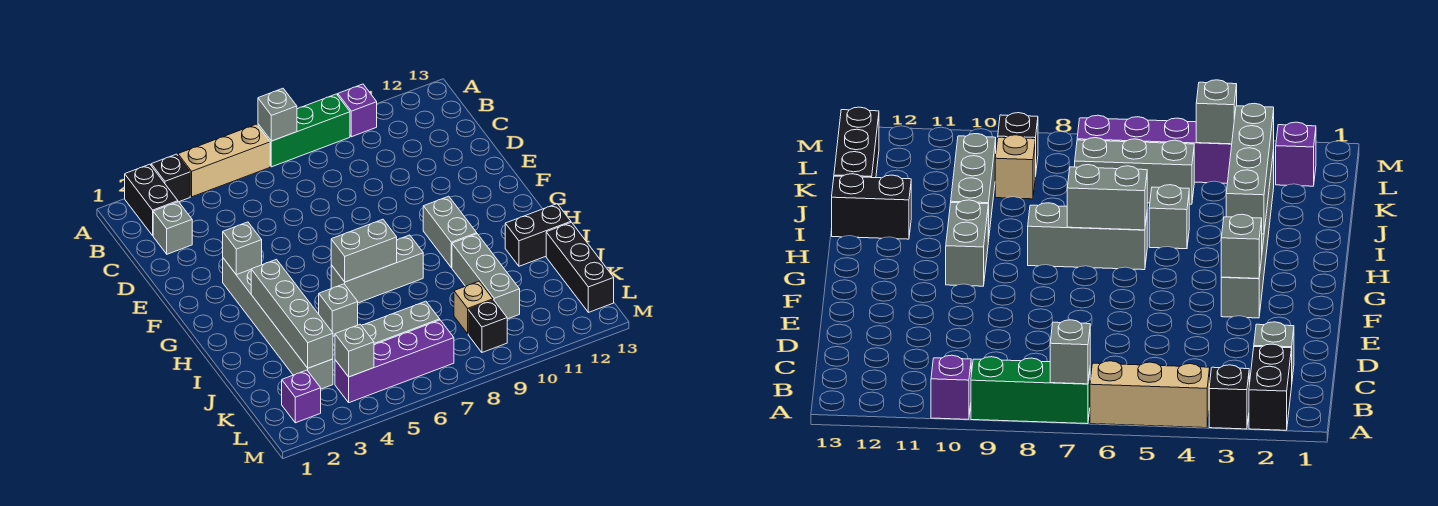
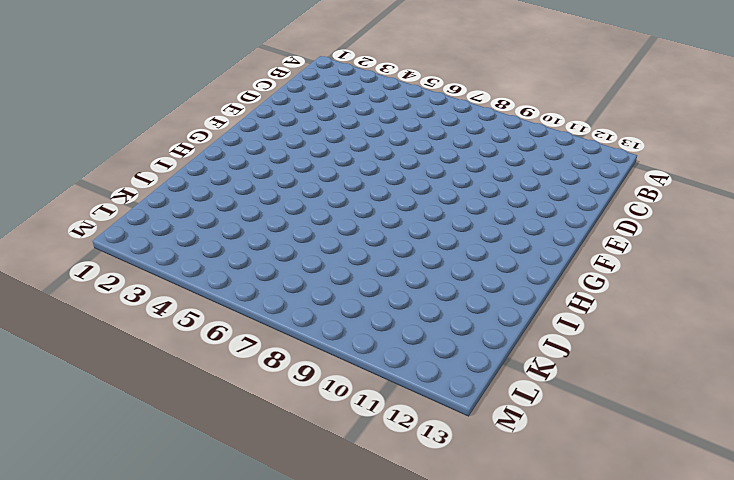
none -> black 1x2 brick [125,164,178,235]
none -> black 1x1 brick [151,154,190,202]
none -> tan 1x3 brick [178,124,270,197]

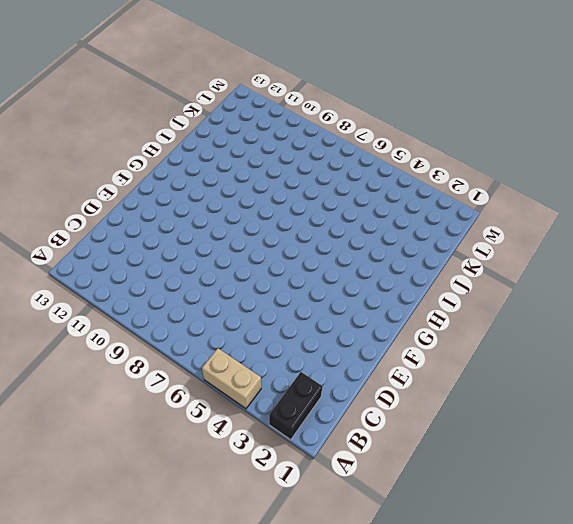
tan 1x2 brick [202,348,261,409] -> tan 1x3 brick [178,124,270,197]
none -> black 1x1 brick [151,154,190,202]
none -> green 1x3 brick [258,94,350,167]
none -> purple 1x1 brick [338,84,377,137]

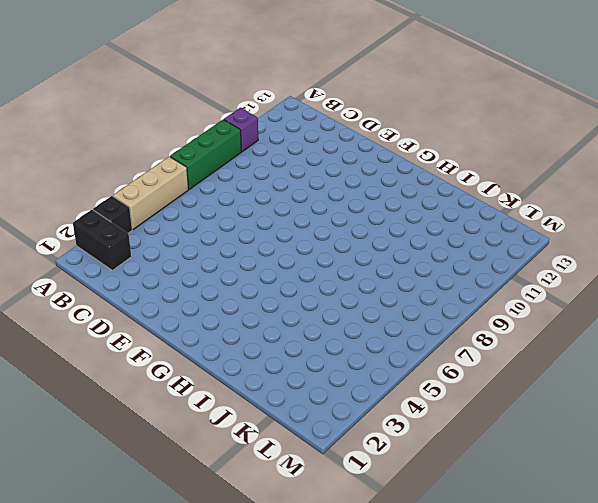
none -> grey 1x1 brick [153,202,192,254]
none -> grey 1x6 brick [223,258,333,389]
none -> grey 1x2 brick [423,196,477,268]

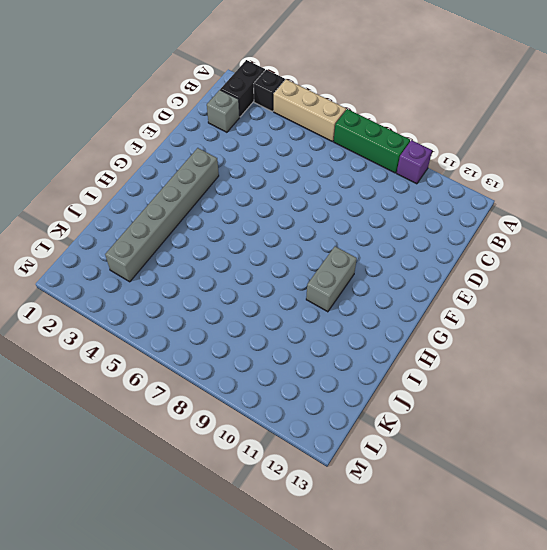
none -> grey 1x3 brick [331,235,423,303]
none -> grey 1x1 brick [319,284,358,336]
none -> grey 1x3 brick [452,234,520,319]

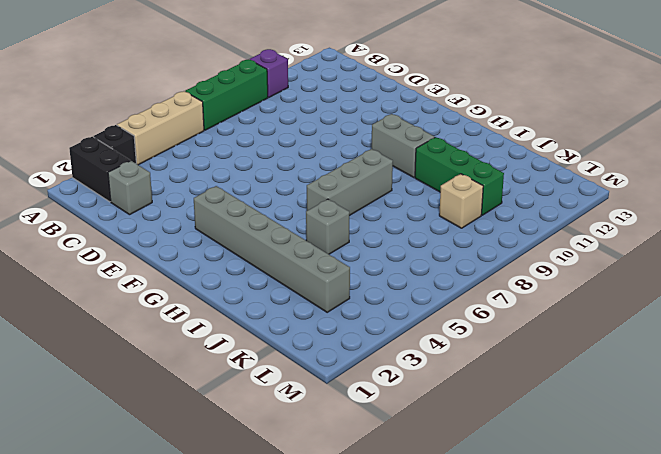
green 1x3 brick [415,137,504,215] -> grey 1x3 brick [452,234,520,319]
none -> black 1x2 brick [505,204,571,266]
none -> black 1x3 brick [546,222,614,312]
none -> grey 1x3 brick [362,301,440,345]

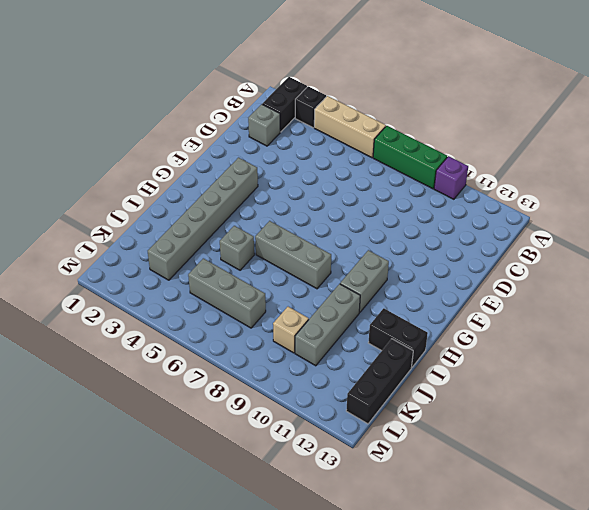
none -> purple 1x1 brick [282,370,321,423]
none -> purple 1x4 brick [335,320,454,403]
none -> black 1x1 brick [468,300,507,352]

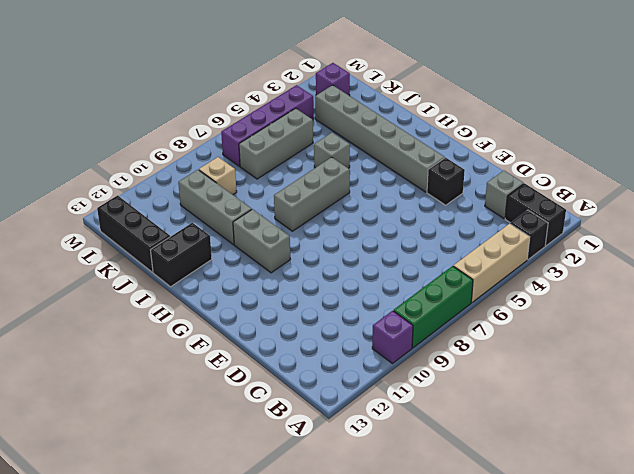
black 1x1 brick [427,158,465,205] -> black 1x1 brick moved to [468,300,507,352]
none -> grey 1x1 brick [258,88,297,141]
none -> grey 1x1 brick [223,222,262,275]
none -> grey 1x4 brick [251,259,333,368]

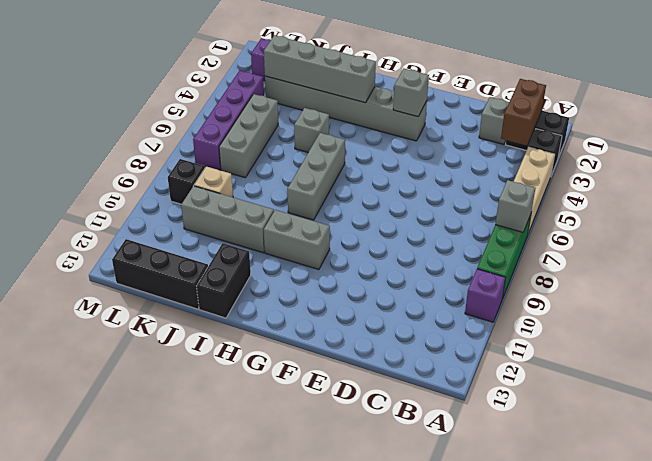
brown 1x2 brick [501,79,546,145] -> none
none -> grey 1x2 brick [331,219,397,282]
none -> grey 1x1 brick [335,324,374,377]

